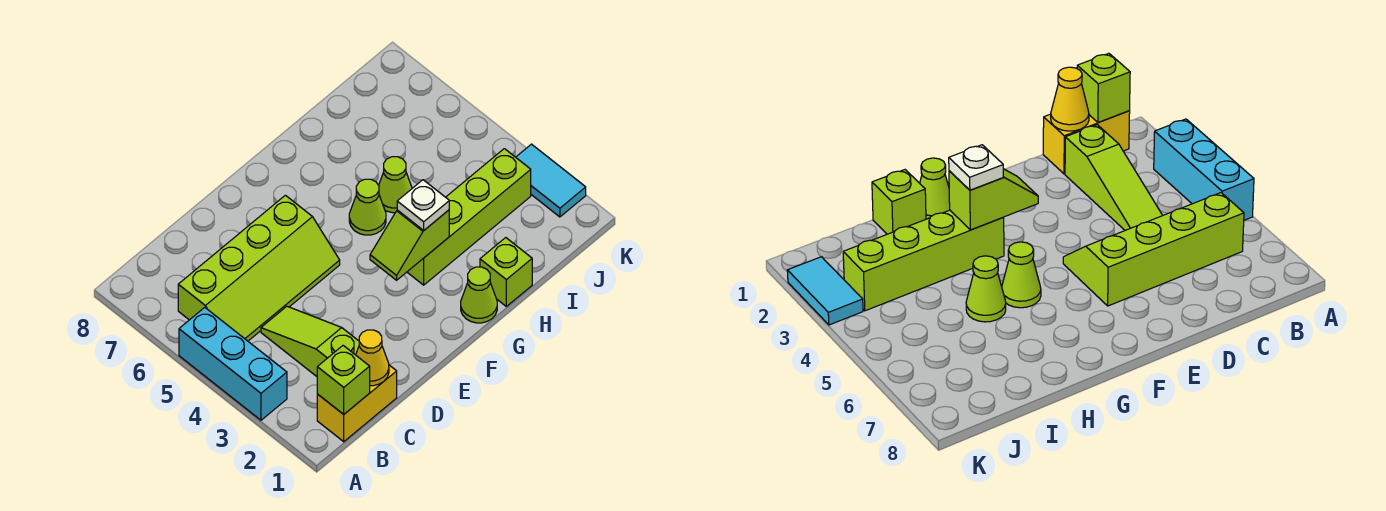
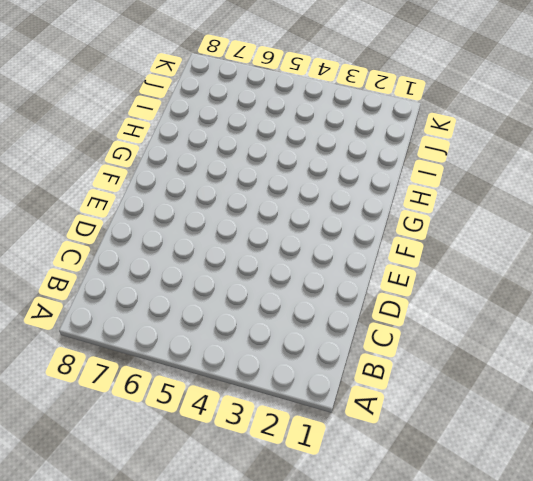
none -> cyan 1x3 brick [179,307,287,420]
none -> yellow 1x2 brick [317,365,397,442]
none -> lime 2x4 slope [178,195,340,341]

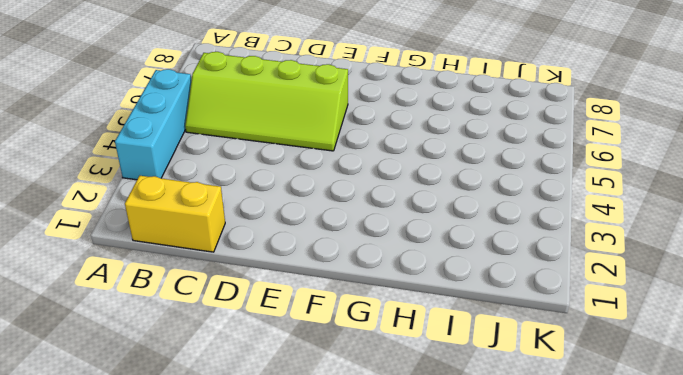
none -> lime 1x3 slope [261,306,359,376]
none -> lime 1x1 cone [461,267,497,323]
none -> lime 1x4 brick [407,149,531,285]

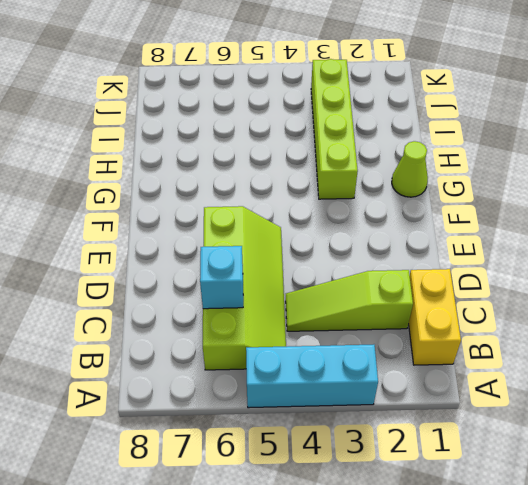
cyan 1x1 brick [200,246,243,309] -> none
none -> lime 1x1 cone [349,179,386,235]
none -> lime 1x1 brick [480,238,532,306]
none -> lime 1x1 cone [379,157,412,213]

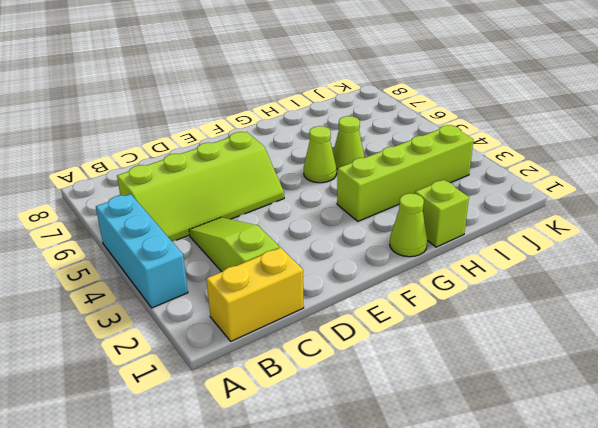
none -> cyan 1x2 tile [516,144,586,217]
none -> lime 1x1 brick [317,346,370,414]
none -> yellow 1x1 cone [356,330,389,386]

